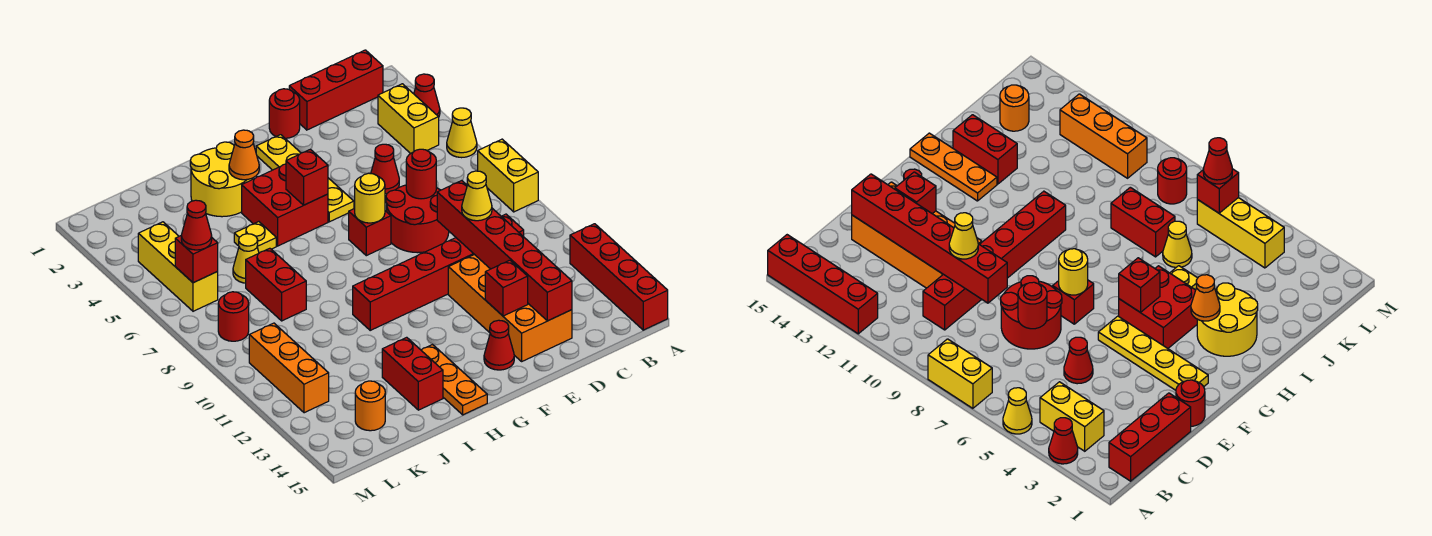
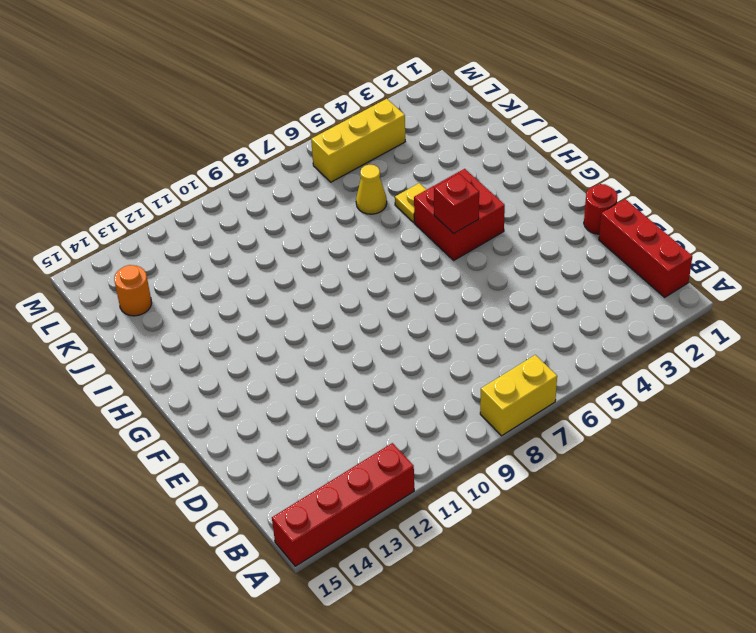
none -> red 1x1 cone [414,74,440,117]
none -> yellow 1x1 cone [447,108,477,158]
none -> yellow 1x2 brick [378,84,439,154]
none -> red 1x6 brick [353,214,524,330]

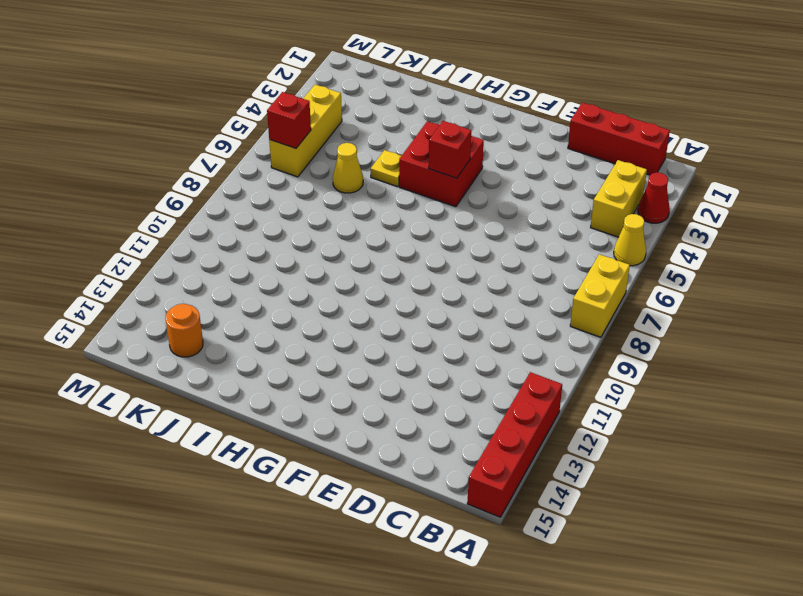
none -> red 1x6 brick [353,214,524,330]
none -> red 1x1 cone [371,144,399,194]
none -> red 2x2 round brick [386,185,449,253]
none -> orange 2x4 brick [448,254,572,361]

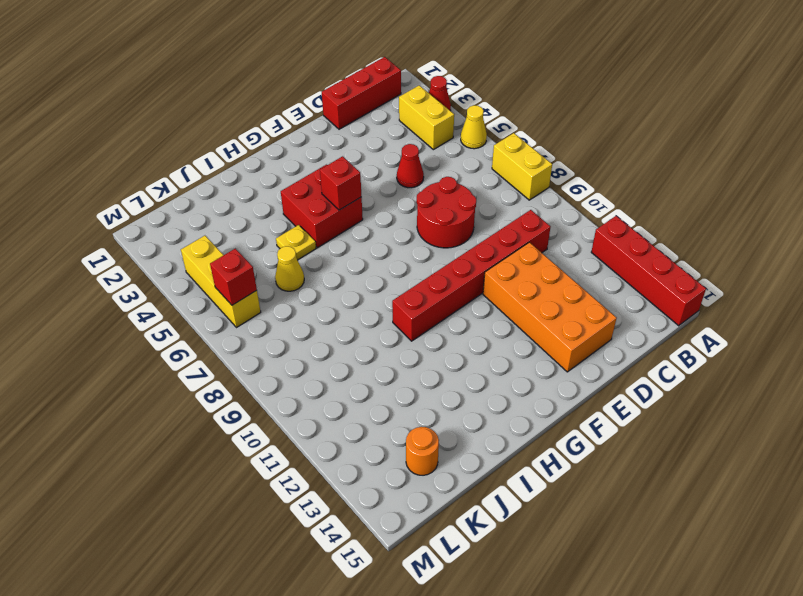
none -> red 1x1 round brick [269,89,300,138]
none -> yellow 1x4 plate [256,135,354,222]
none -> red 1x1 brick [349,208,391,256]
none -> red 1x1 cone [484,320,514,370]

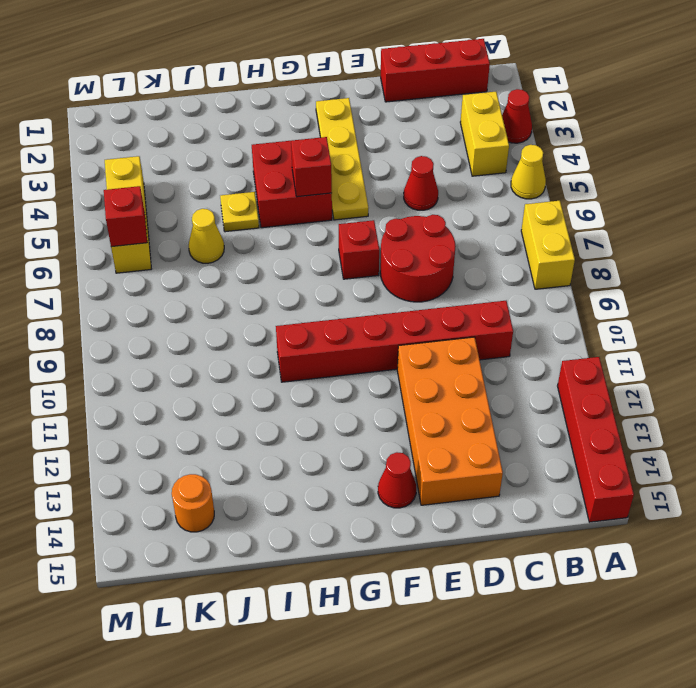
none -> red 1x1 round brick [269,89,300,138]
none -> yellow 2x2 round brick [190,142,253,217]
none -> orange 1x3 plate [421,344,487,415]
none -> red 1x2 brick [382,337,443,410]

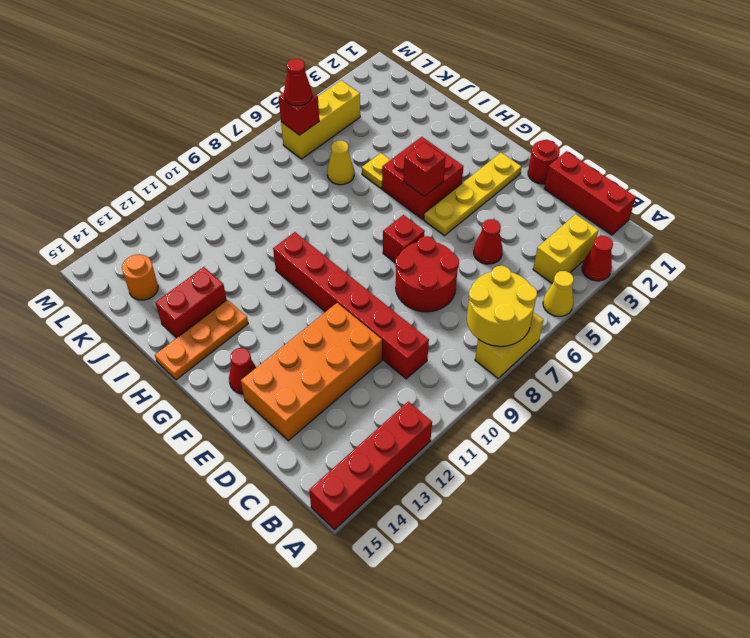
yellow 2x2 round brick [467,266,537,346] -> yellow 2x2 round brick moved to [190,142,253,217]
none -> red 1x2 brick [246,248,306,321]
none -> red 1x1 round brick [218,292,249,341]
none -> orange 1x3 brick [249,323,329,413]
none -> red 1x1 round brick [406,149,436,199]

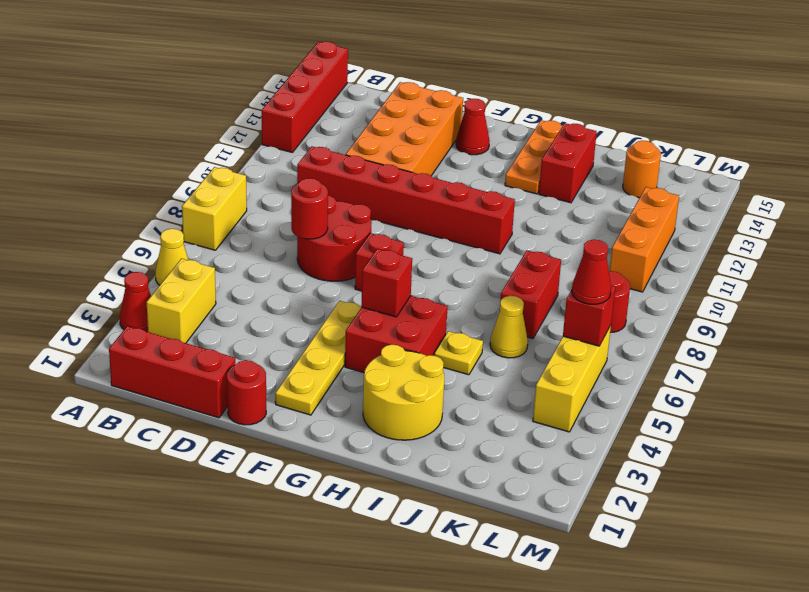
none -> red 1x1 cone [371,144,399,194]
none -> red 1x6 brick [437,181,572,321]
none -> red 1x1 brick [485,260,528,316]
none -> yellow 1x1 round brick [355,173,385,223]

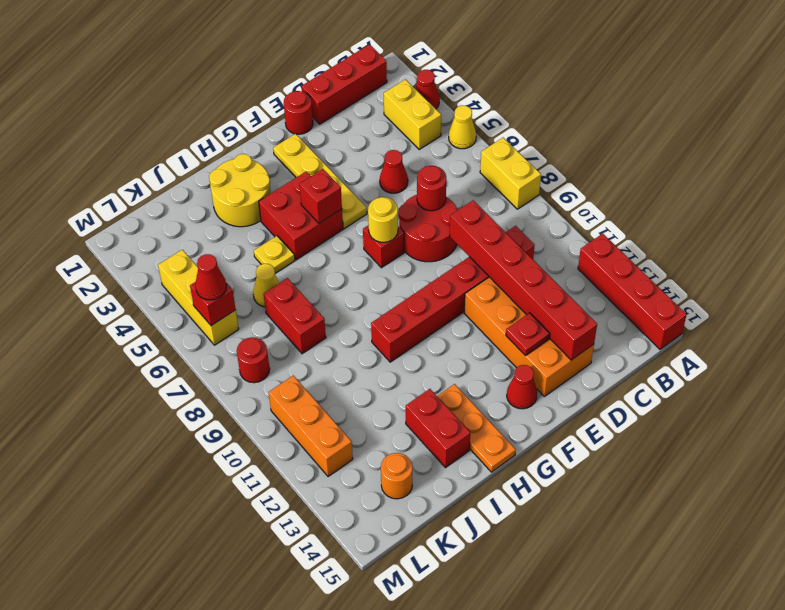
red 1x1 plate [506,313,550,356] -> red 1x1 brick [485,260,528,316]
none -> orange 1x1 cone [229,130,259,180]
none -> yellow 1x1 cone [462,171,492,221]

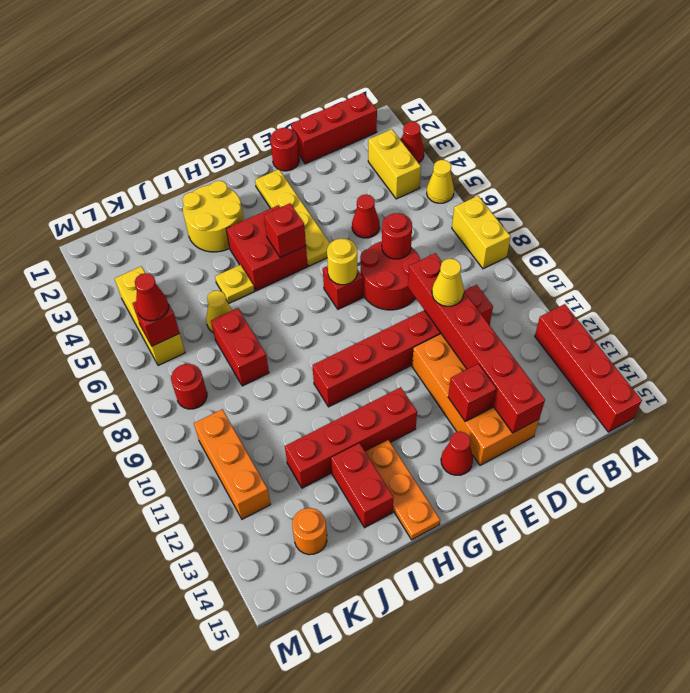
red 1x4 brick [285,387,417,488] -> none
none -> orange 1x1 cone [229,130,259,180]

